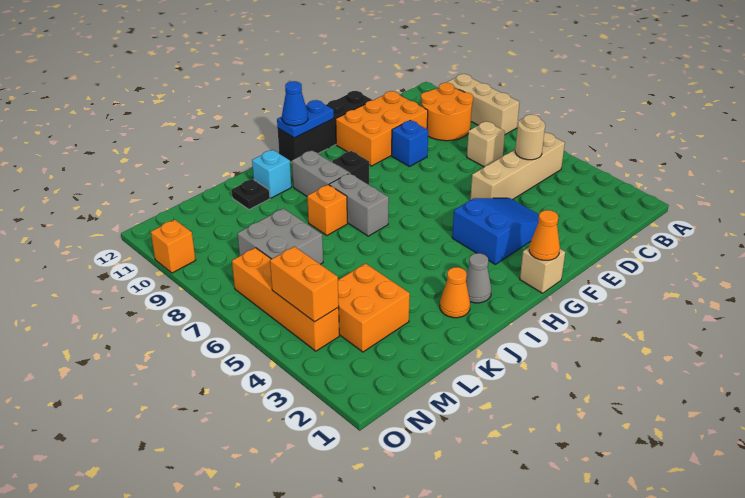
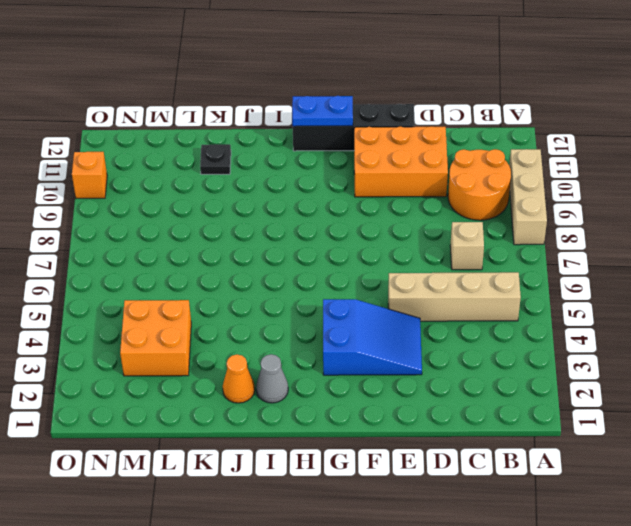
none -> blue 1x1 brick [392,121,428,167]
none -> tan 1x1 brick [520,247,565,293]
none -> black 1x1 brick [332,151,369,185]

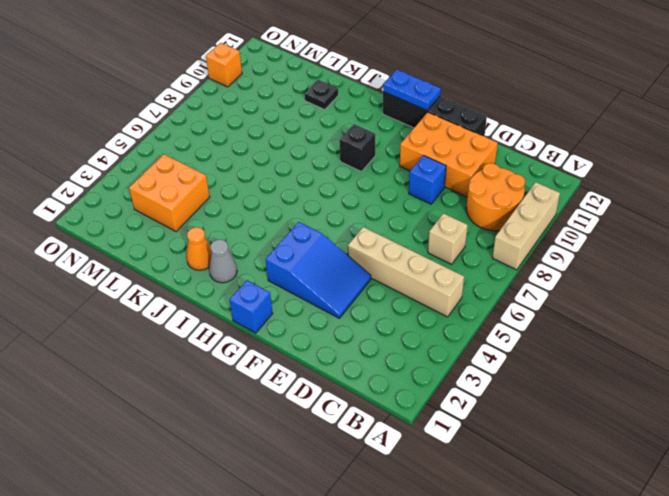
blue 1x1 brick [230,280,273,333] -> tan 1x1 brick [520,247,565,293]
none -> grey 1x2 brick [329,173,389,236]
none -> grey 1x2 brick [292,150,349,196]
none -> orange 1x1 brick [307,185,347,235]

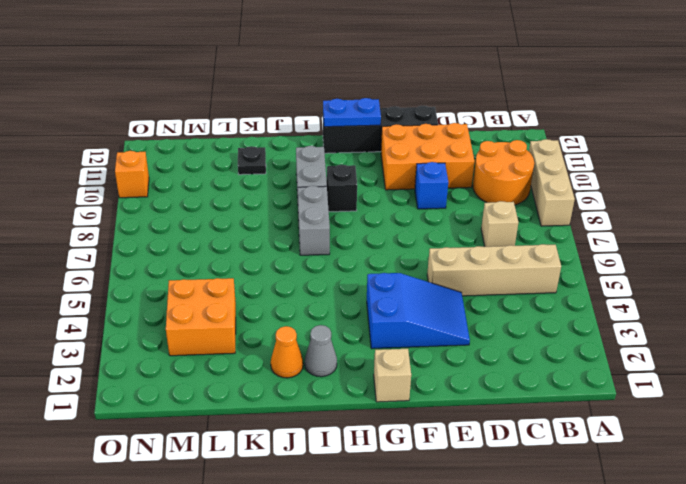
none -> orange 1x1 brick [307,185,347,235]
none -> cyan 1x1 brick [252,150,291,198]
none -> grey 2x2 brick [237,208,323,264]

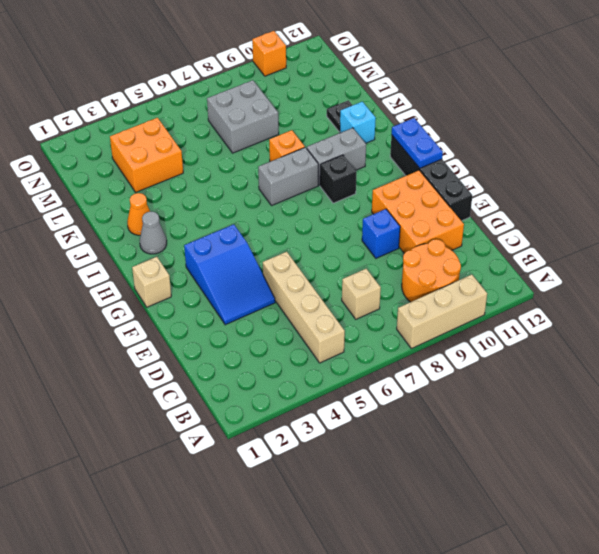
none -> orange 1x4 brick [232,248,339,351]
none -> tan 1x1 round brick [515,115,545,160]
none -> orange 1x1 cone [529,210,560,260]

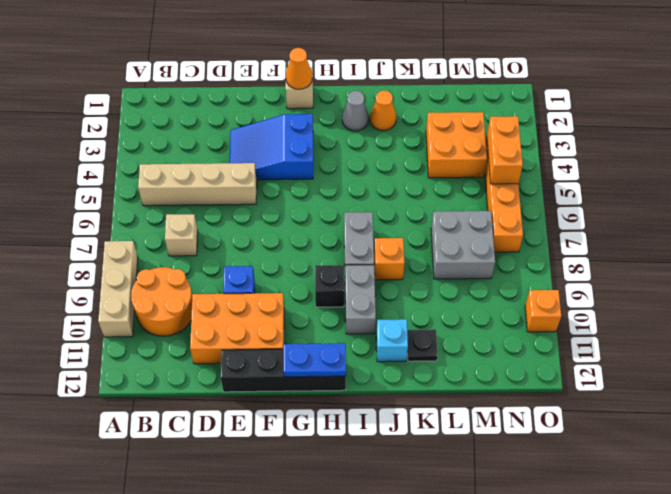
none -> tan 1x1 round brick [515,115,545,160]
none -> blue 1x1 cone [282,81,308,126]

